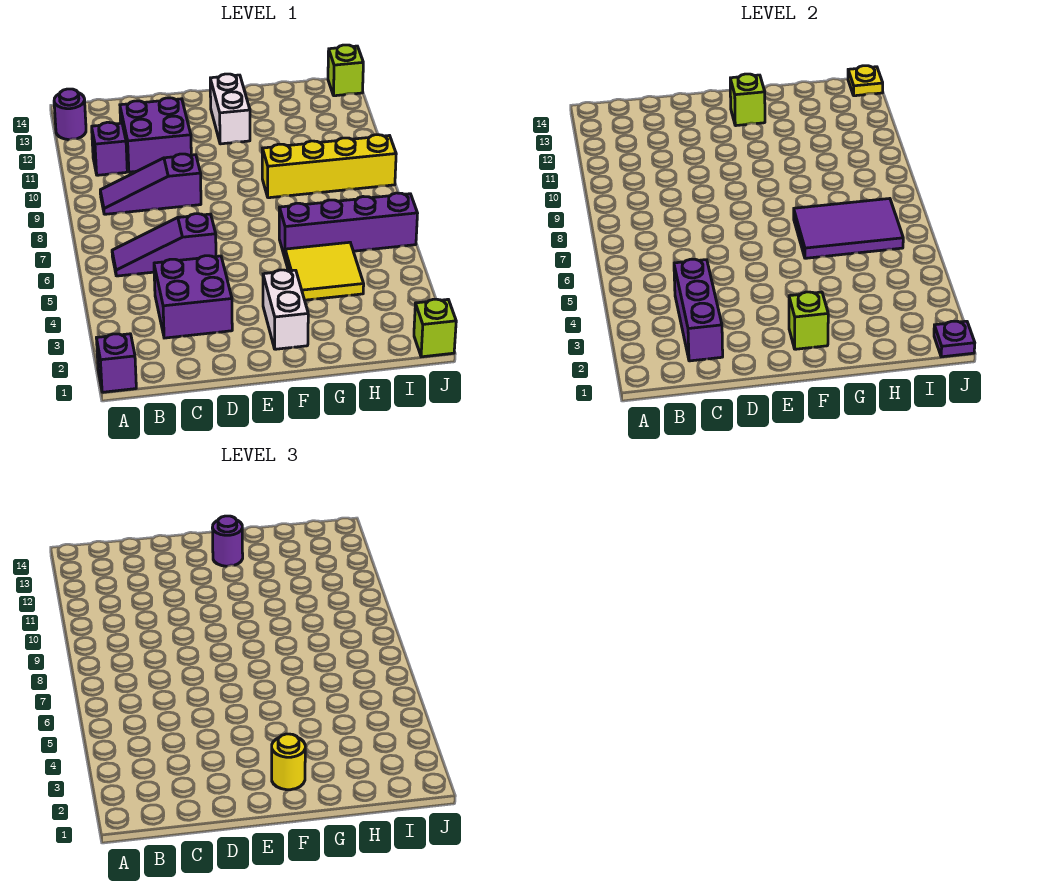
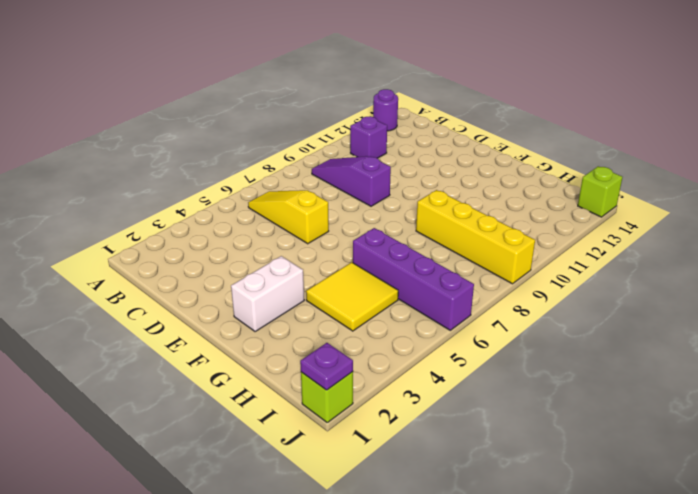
yellow 1x3 slope [248,190,329,244] -> purple 1x3 slope [112,214,216,276]
none -> purple 1x1 brick [97,334,136,392]
none -> purple 2x2 brick [154,256,232,338]
none -> purple 2x2 brick [120,98,191,172]

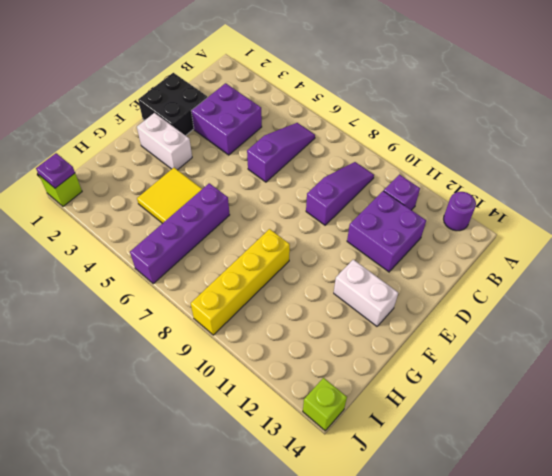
black 2x2 brick [138,73,208,136] -> none
none -> purple 1x1 brick [97,334,136,392]
none -> purple 1x3 brick [674,259,723,361]
none -> lime 1x1 brick [789,292,828,349]

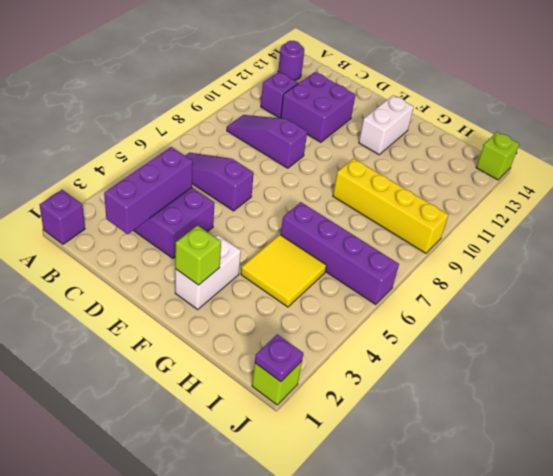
none -> lime 1x1 brick [730,74,765,126]
none -> purple 2x3 tile [794,199,903,258]
none -> yellow 1x1 plate [848,66,883,96]

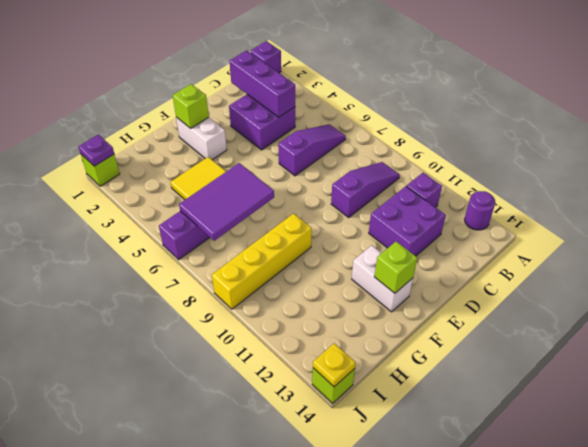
none -> yellow 1x1 round brick [272,734,305,790]
none -> purple 1x1 round brick [212,516,243,566]

